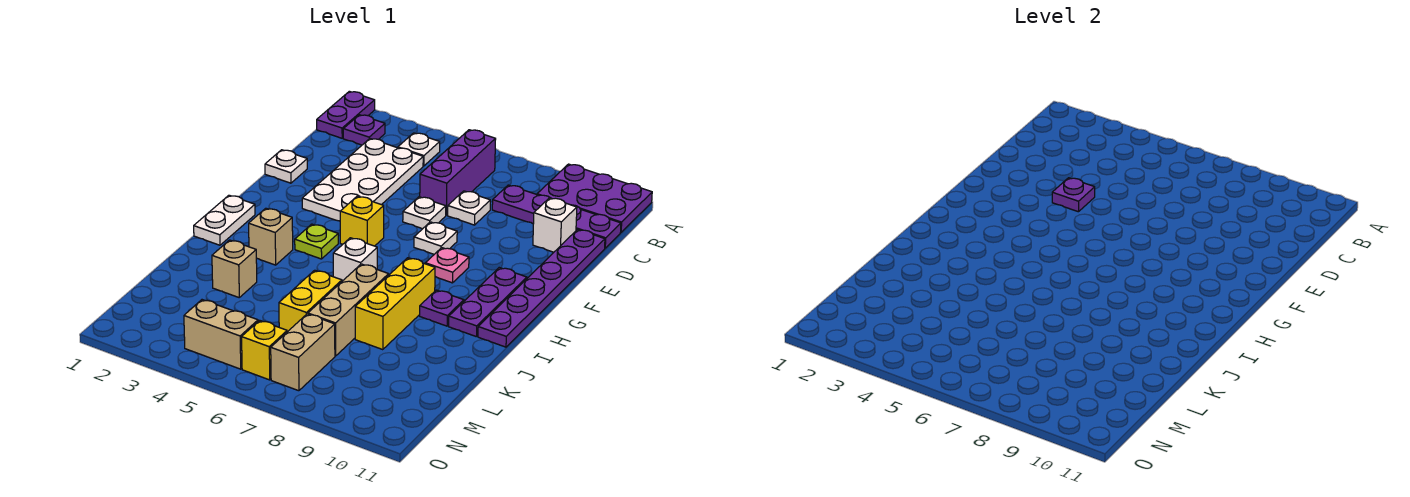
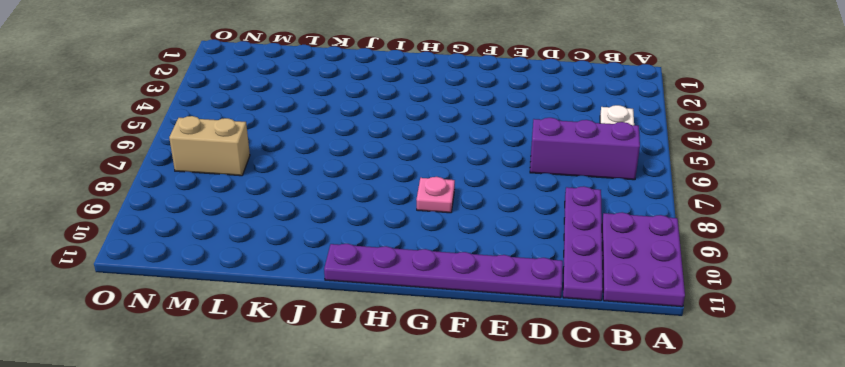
none -> purple 1x2 plate [317,91,375,138]
none -> purple 1x1 plate [343,115,385,145]
none -> white 2x4 plate [302,139,423,221]

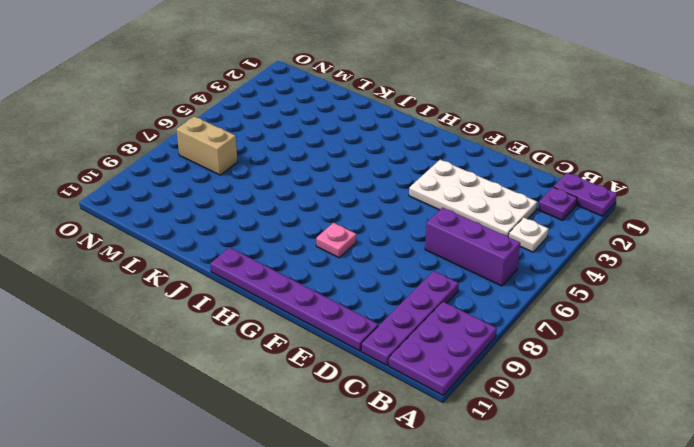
none -> white 1x1 plate [448,191,490,225]
none -> white 1x1 brick [533,198,577,252]
none -> white 1x1 plate [265,150,307,183]

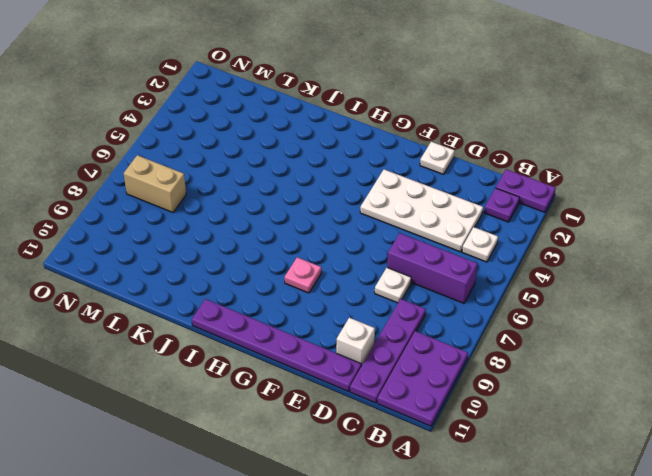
none -> white 1x1 plate [403,197,446,229]
none -> white 1x1 plate [414,222,457,254]
none -> yellow 1x1 brick [340,196,384,246]

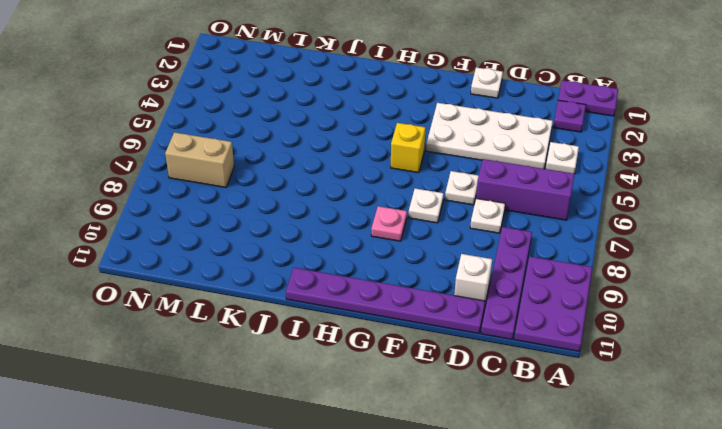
none -> purple 1x3 plate [449,268,527,337]
none -> white 1x2 plate [194,195,255,245]
none -> lime 1x1 plate [295,224,338,259]

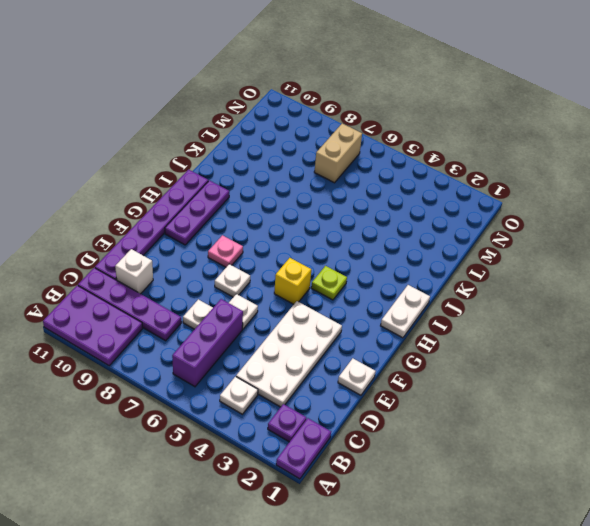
none -> tan 1x1 brick [249,208,293,265]
none -> white 1x1 brick [333,238,377,281]
none -> yellow 1x3 brick [355,258,435,350]

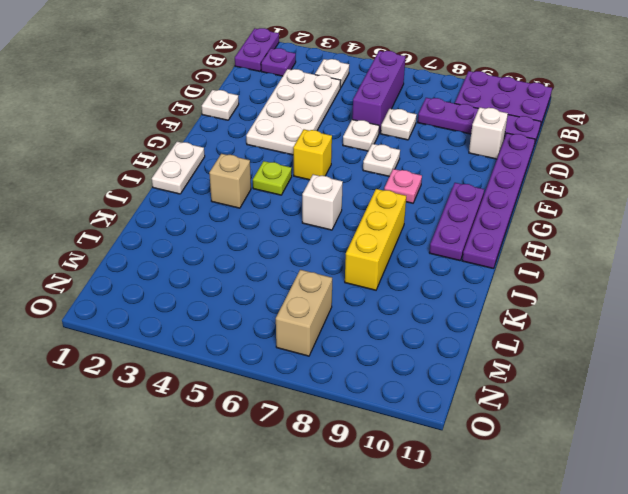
none -> purple 1x1 plate [420,290,464,326]
none -> tan 1x3 brick [308,264,389,356]
none -> tan 1x1 brick [212,240,257,297]

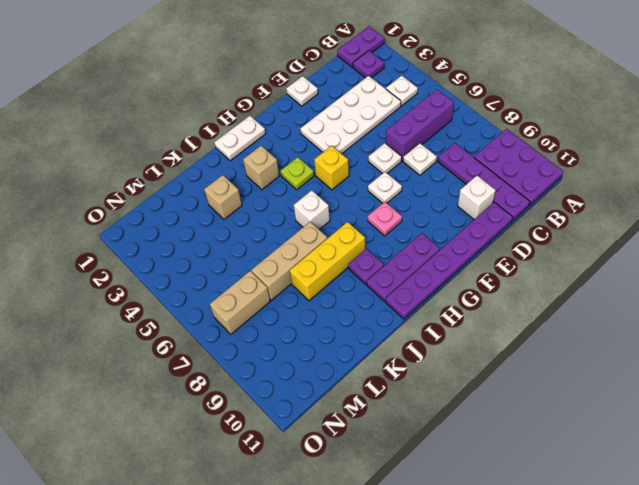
none -> yellow 1x2 brick [279,270,342,332]
none -> tan 1x2 brick [184,300,258,369]
none -> yellow 1x1 brick [242,320,287,380]

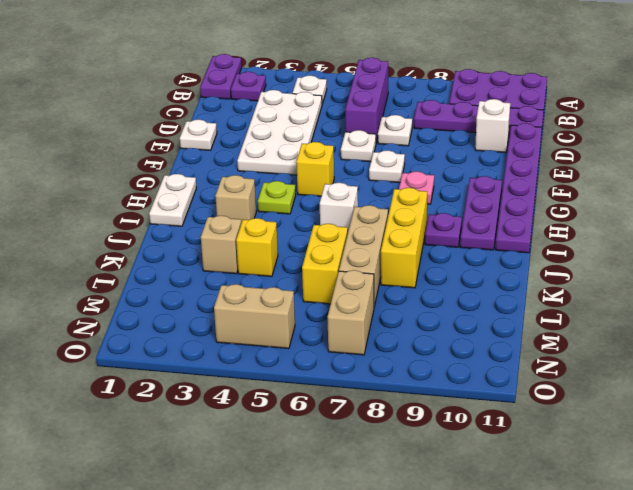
yellow 1x1 brick [236,218,278,276] -> yellow 1x1 brick moved to [242,320,287,380]
none -> purple 1x1 plate [1052,178,1095,212]

